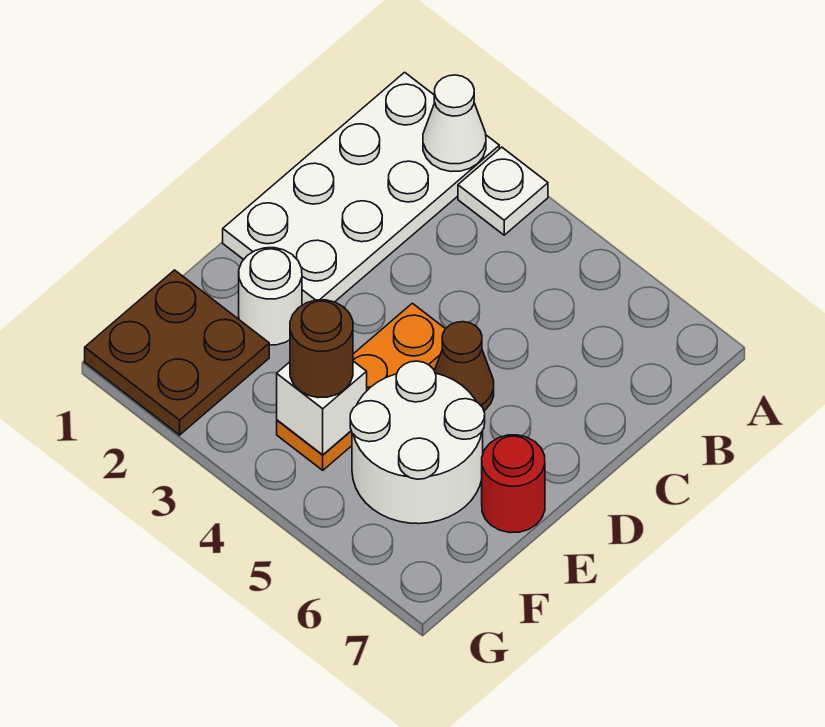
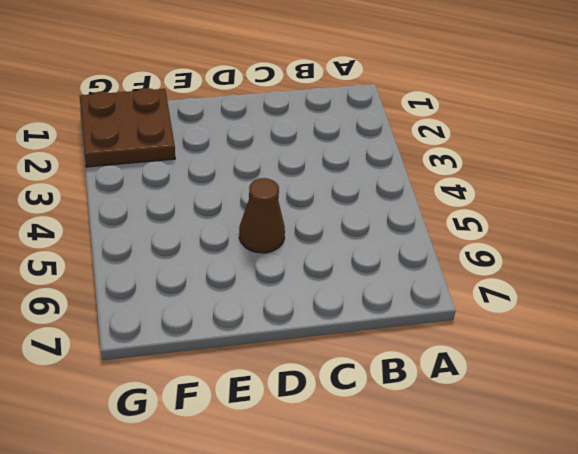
none -> white 2x4 plate [223,72,499,305]
none -> white 1x1 plate [458,147,548,235]

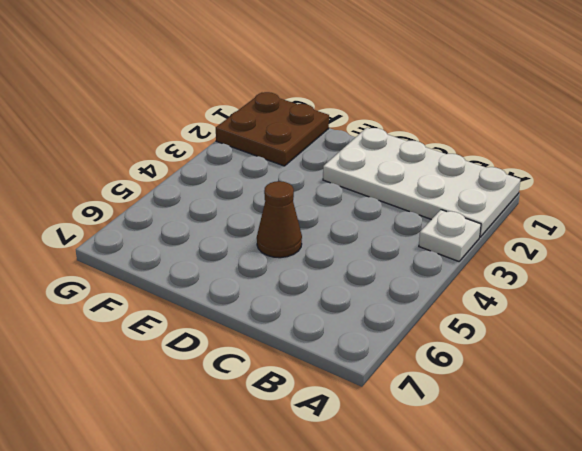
none -> orange 1x3 plate [277,303,445,470]
none -> white 1x1 round brick [239,248,302,345]

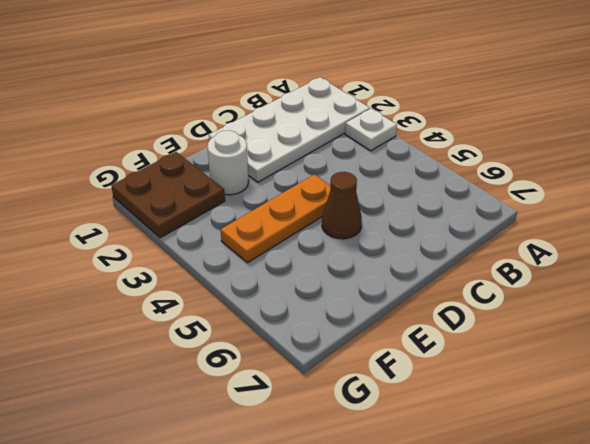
none -> white 2x2 round brick [350,361,485,524]
none -> red 1x1 round brick [482,435,545,533]

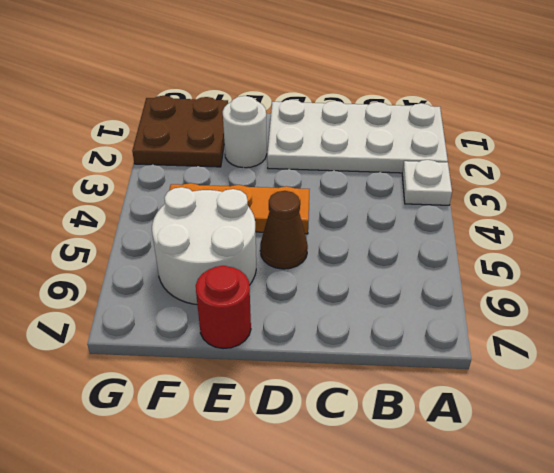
none -> white 1x1 cone [423,75,486,171]
none -> white 1x1 brick [277,361,367,455]

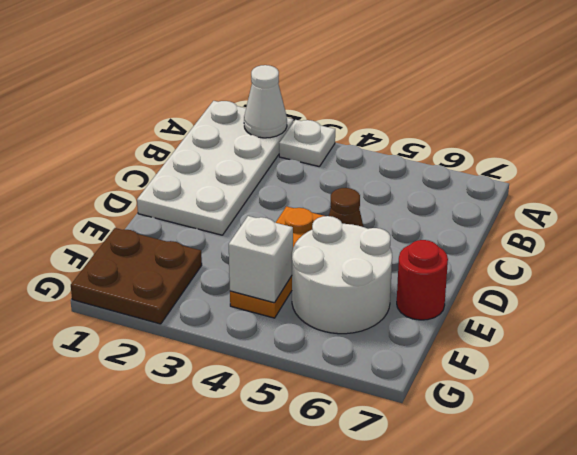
none -> white 1x1 round brick [239,248,302,345]
none -> brown 1x1 round brick [290,300,353,398]

